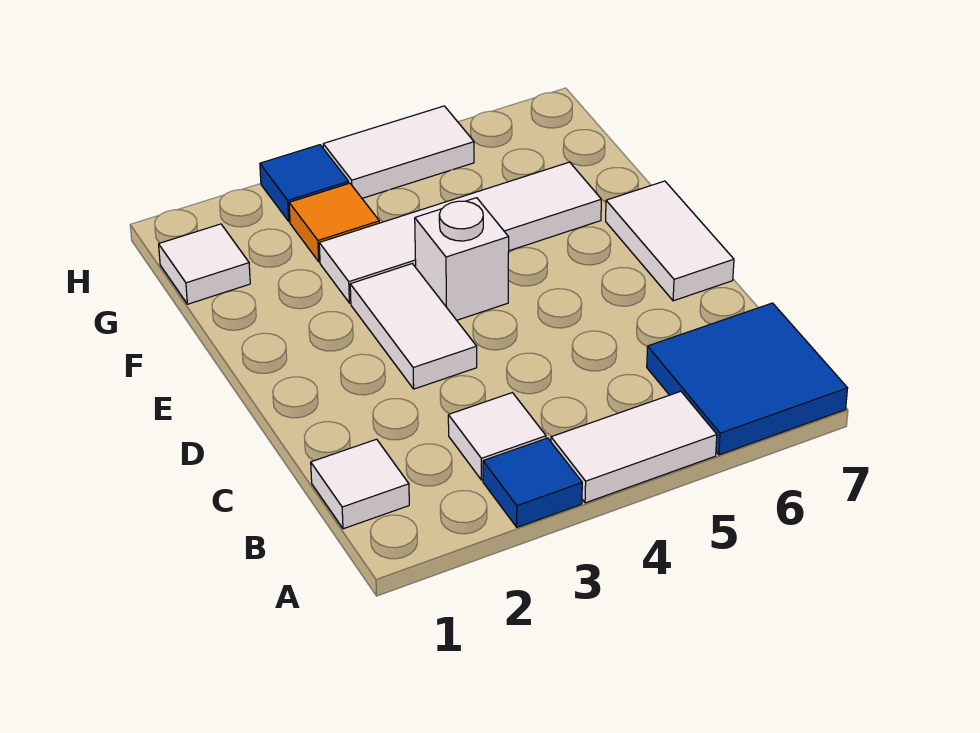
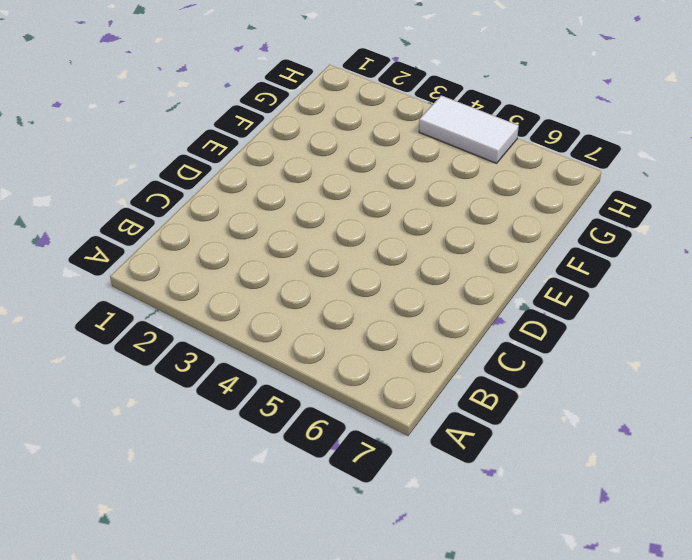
none -> blue 1x1 tile [483,438,582,527]
none -> white 1x2 tile [551,391,717,503]
none -> blue 2x2 tile [647,303,848,455]

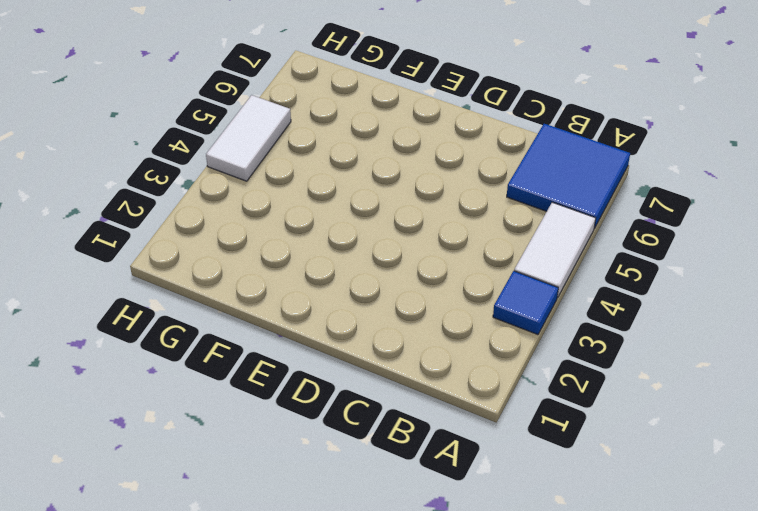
none -> white 1x1 tile [311,439,409,529]
none -> white 1x1 tile [448,393,546,480]
none -> white 1x2 tile [350,264,477,389]

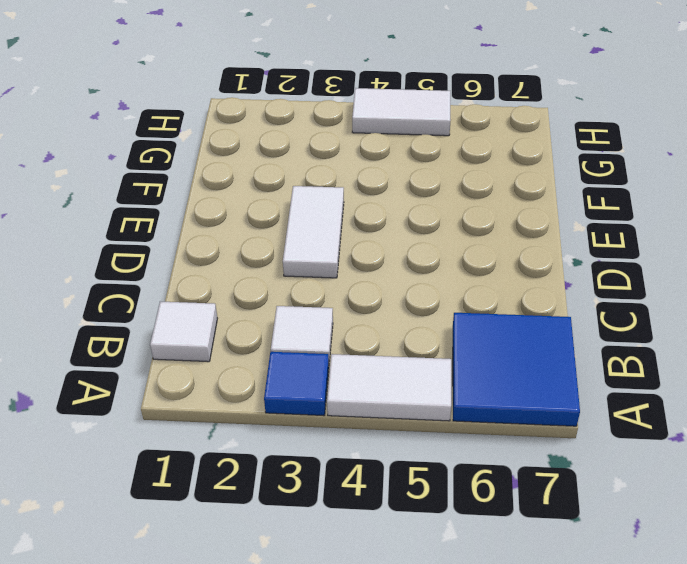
none -> white 1x2 tile [606,181,734,301]
none -> white 1x1 brick [415,198,509,320]
none -> white 1x4 tile [319,162,601,303]

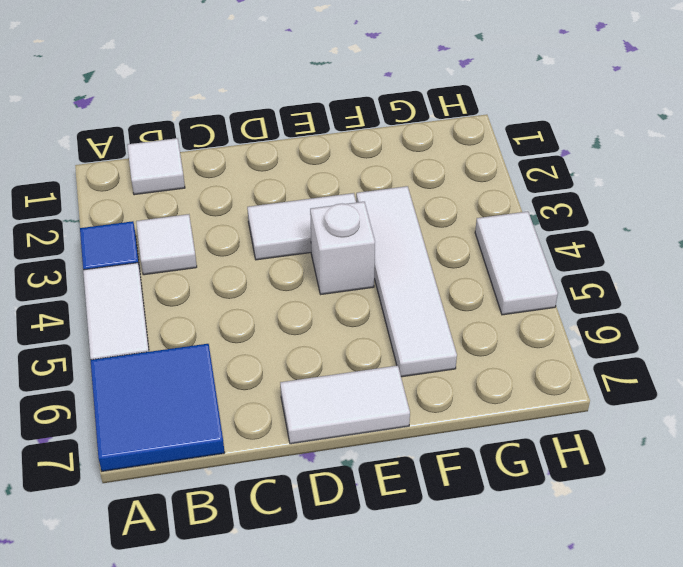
none -> white 1x1 tile [159,224,250,304]
none -> orange 1x1 tile [289,183,379,262]
none -> blue 1x1 tile [260,145,349,222]

